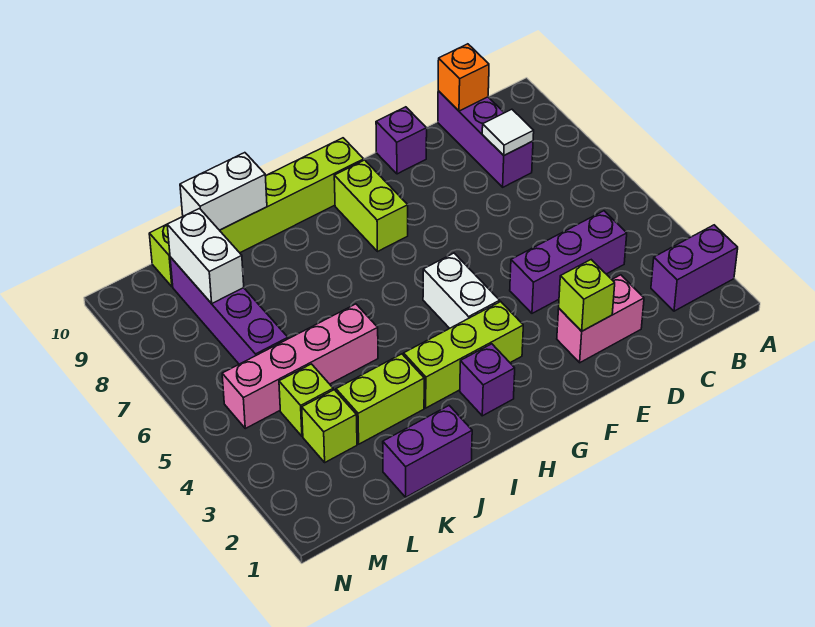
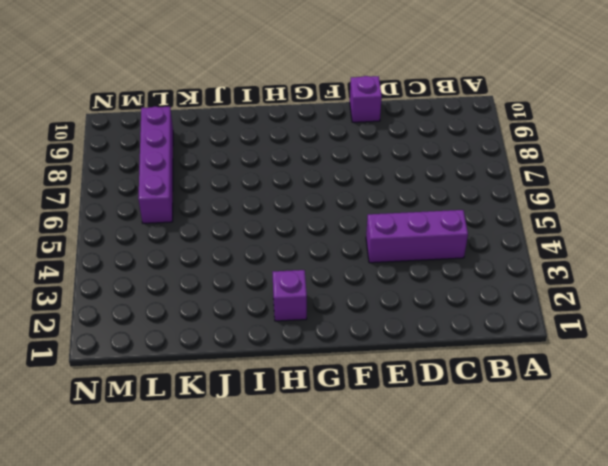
none -> purple 1x2 brick [651,225,738,311]
none -> purple 1x3 brick [438,91,533,187]
none -> pink 1x2 brick [557,275,644,363]

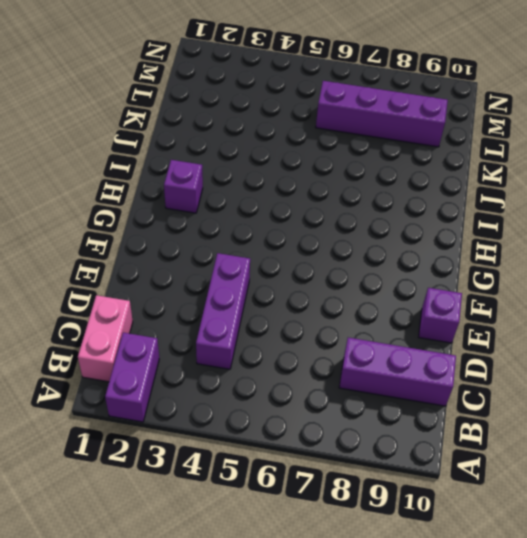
pink 1x2 brick [78,295,133,382] -> pink 1x2 brick moved to [557,275,644,363]
none -> lime 1x3 brick [404,302,523,408]
none -> white 1x2 brick [423,253,500,328]
none -> lime 1x2 brick [334,160,408,252]

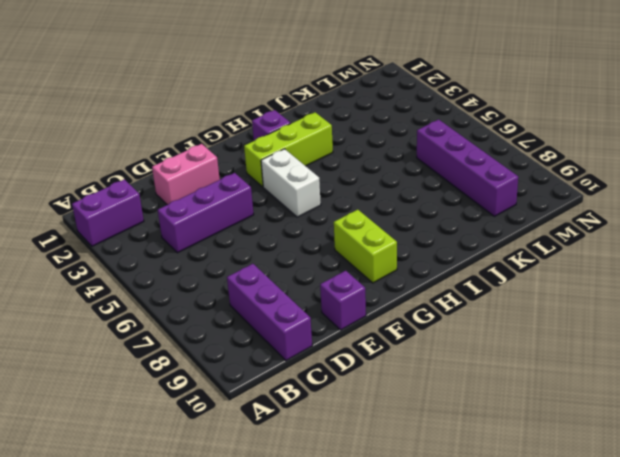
none -> lime 1x6 brick [149,138,364,287]
none -> purple 1x2 brick [383,406,472,497]
none -> lime 1x2 brick [336,354,424,444]

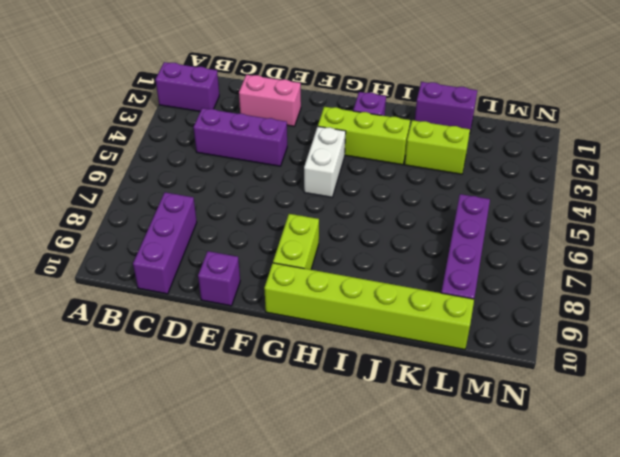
none -> pink 1x4 brick [222,304,378,429]
none -> lime 1x1 brick [302,390,357,462]
none -> lime 1x1 brick [279,364,333,436]

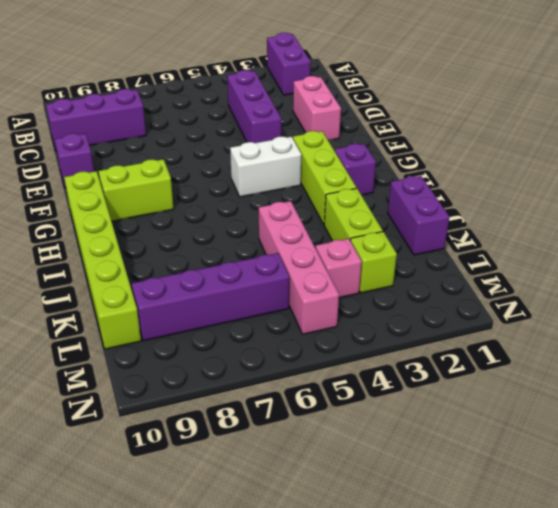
pink 1x1 brick [316,239,362,298] -> lime 1x1 brick [279,364,333,436]
none -> white 1x1 tile [482,109,534,155]
none -> orange 1x1 brick [438,44,489,111]
none -> lime 1x1 brick [559,260,615,331]

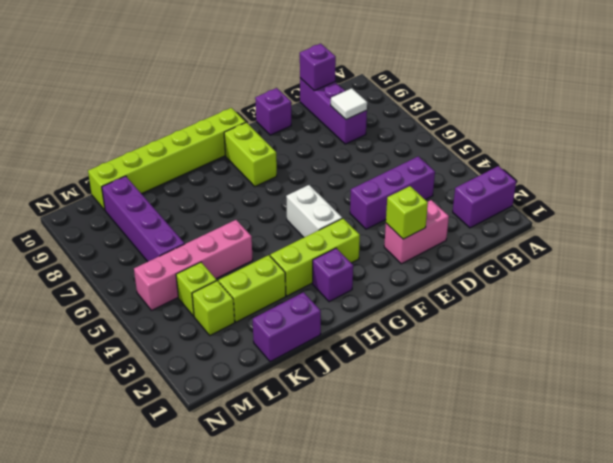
purple 1x1 brick [300,44,336,91] -> orange 1x1 brick [438,44,489,111]
none -> white 1x2 brick [180,153,267,230]
none -> white 1x2 brick [167,209,244,304]

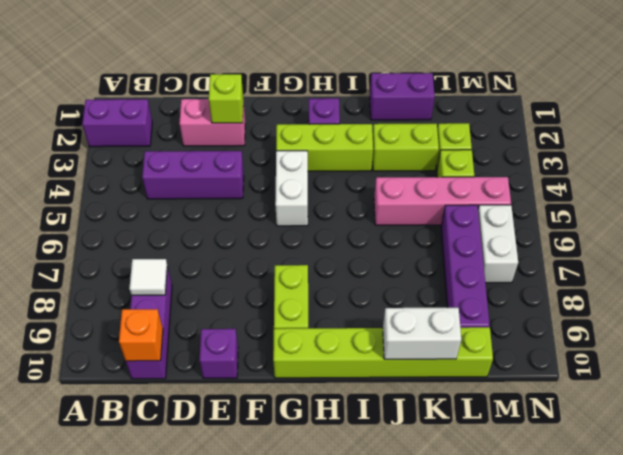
white 1x2 brick [478,205,518,283] -> white 1x2 brick moved to [167,209,244,304]

